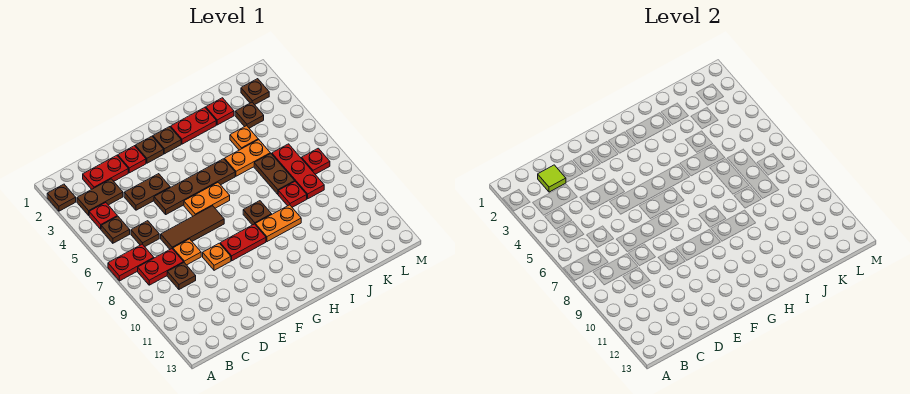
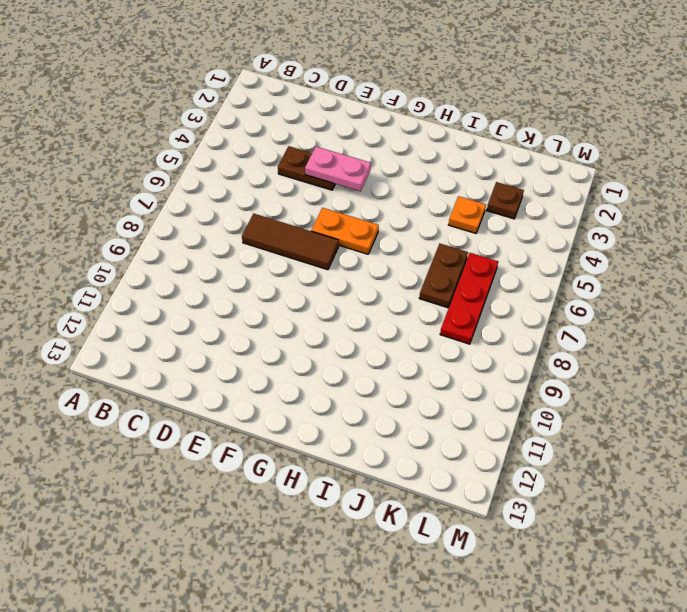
pink 1x2 plate [305,147,371,191] -> none
none -> brown 1x1 plate [47,184,76,211]
none -> red 1x2 plate [108,244,154,281]
none -> brown 1x2 plate [77,179,123,215]
none -> red 1x1 plate [89,203,117,229]

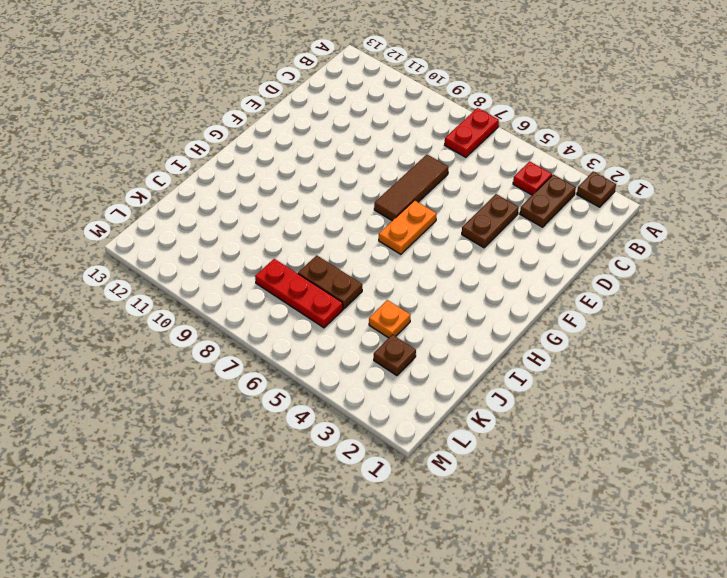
none -> brown 1x1 plate [101,216,130,243]
none -> red 1x2 plate [138,249,184,285]
none -> red 1x2 plate [83,155,128,189]
none -> brown 1x1 plate [131,221,159,247]

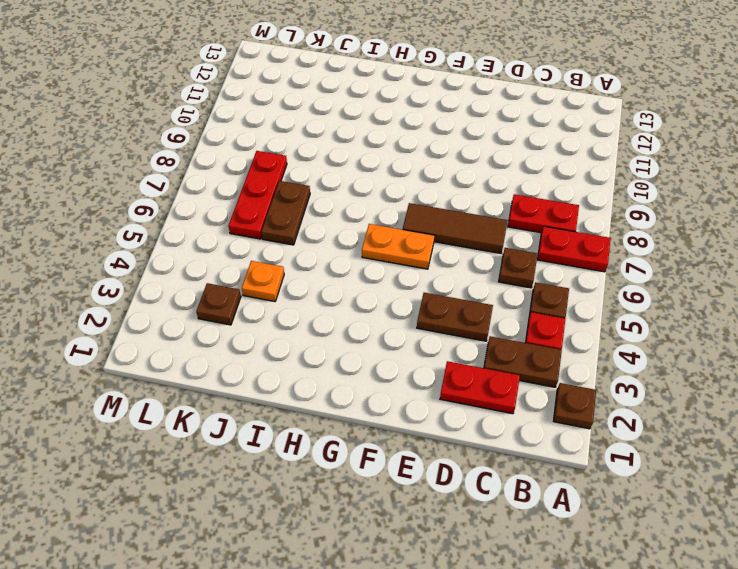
none -> brown 1x1 plate [167,263,196,289]
none -> orange 1x1 plate [173,239,201,265]
none -> red 1x1 plate [118,146,146,173]
none -> brown 1x4 plate [154,159,235,214]

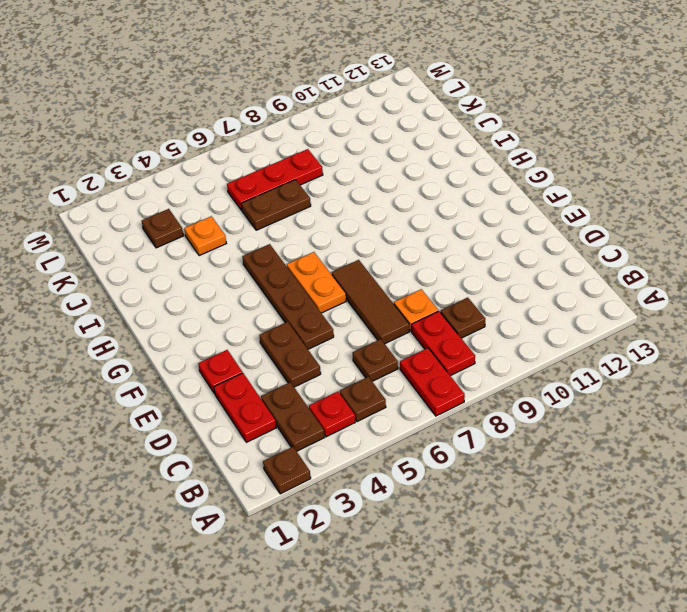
none -> orange 1x1 plate [203,243,231,270]
none -> brown 1x1 plate [135,136,164,163]
none -> red 1x2 plate [220,224,266,261]
none -> brown 1x1 plate [153,127,181,154]

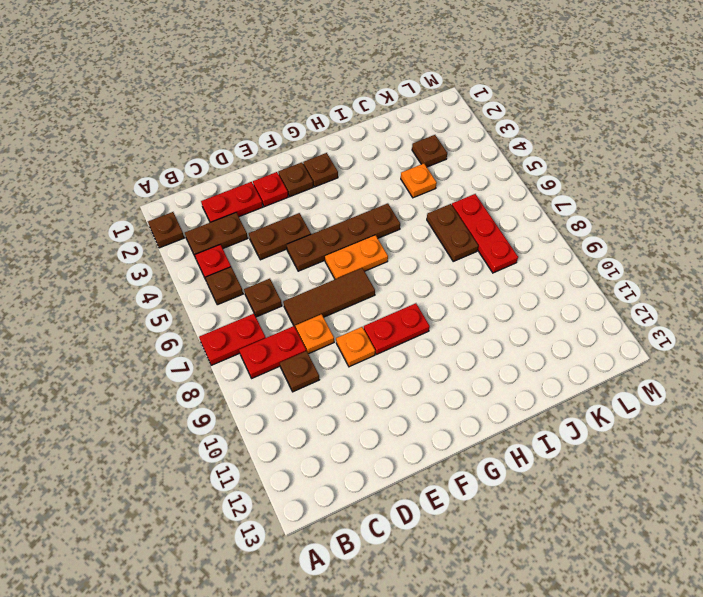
none -> red 1x2 plate [171,107,216,144]
none -> brown 1x1 plate [243,201,272,225]
none -> orange 1x2 plate [255,205,301,242]
none -> orange 1x2 plate [225,140,270,176]

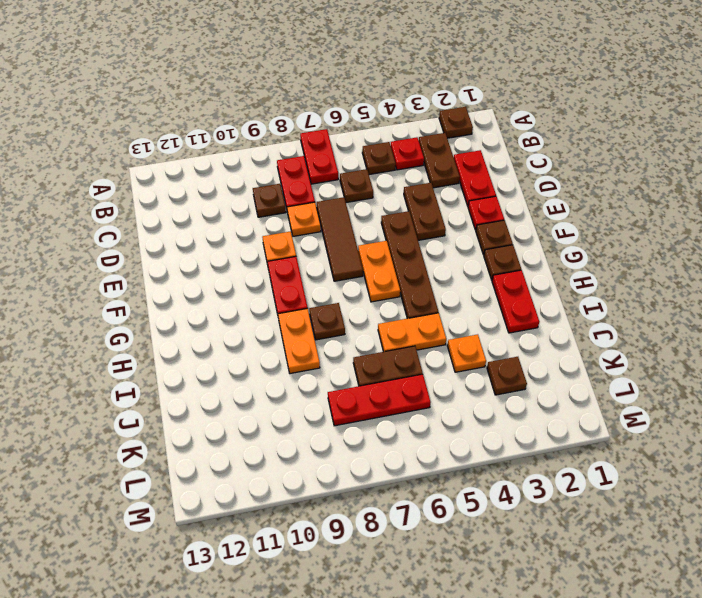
orange 1x2 plate [378,313,446,352] -> orange 1x2 plate turned to [225,140,270,176]
none -> red 1x1 plate [206,98,234,125]
none -> red 1x1 plate [278,182,307,207]
none -> brown 1x1 plate [241,79,269,105]
none -> red 1x1 plate [302,148,330,174]

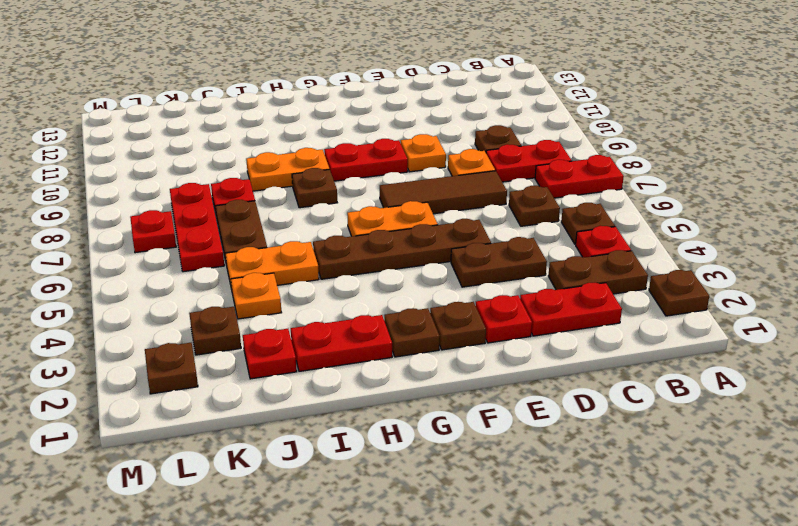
none -> lime 1x1 tile [538,165,566,192]

